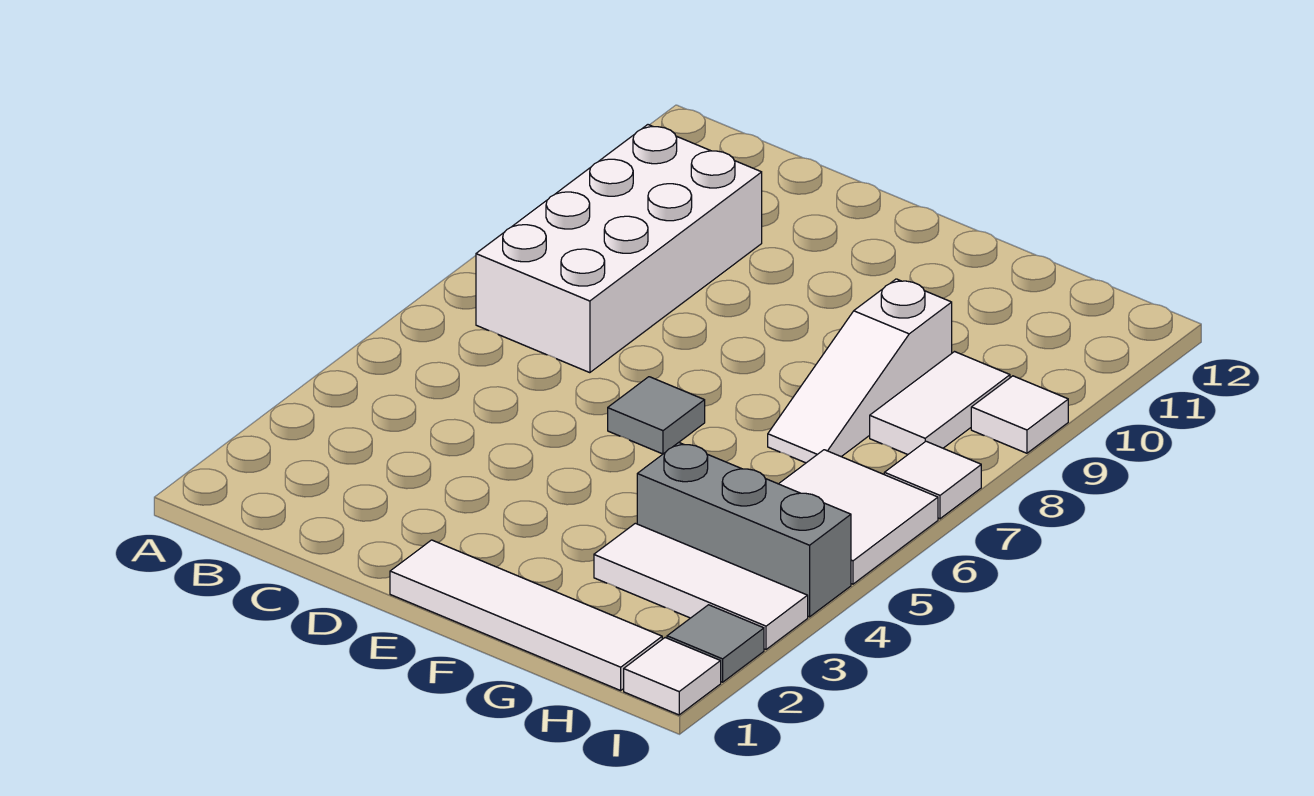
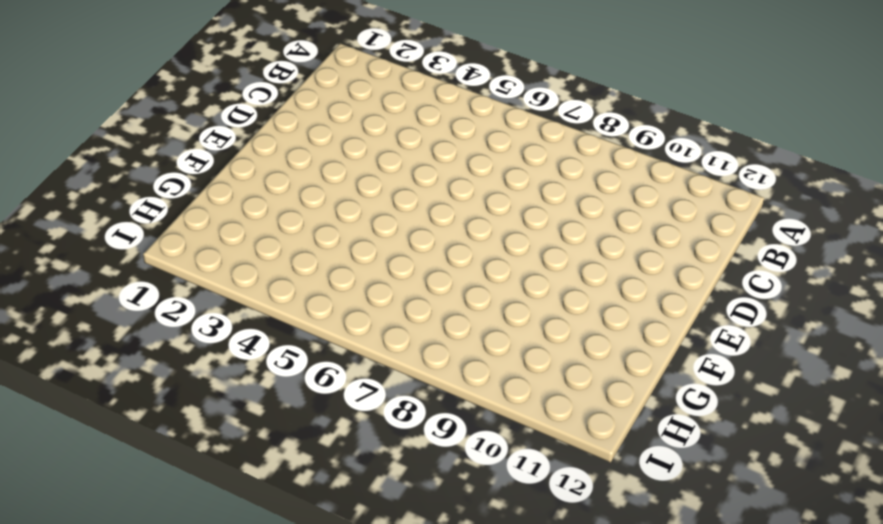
none -> white 2x4 brick [476,125,762,373]
none -> white 1x4 tile [390,540,662,690]
none -> grey 1x1 tile [608,377,705,454]

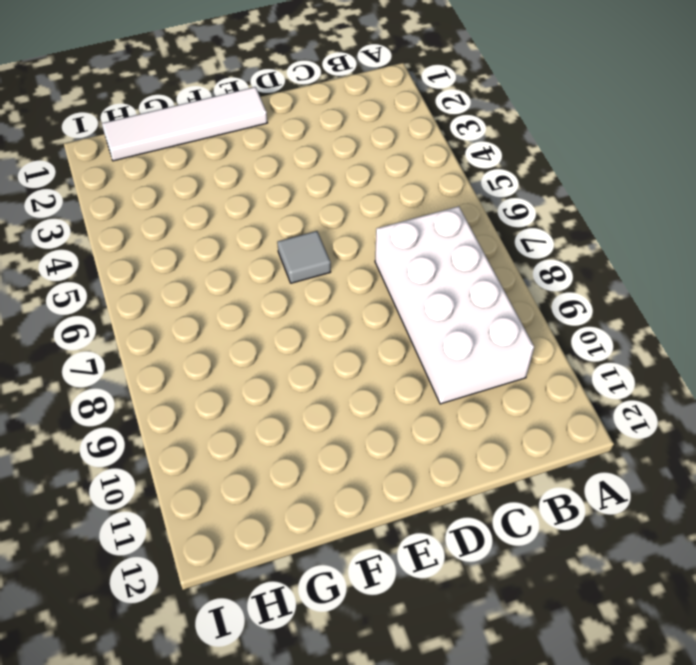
none -> white 1x3 tile [594,523,808,649]
none -> grey 1x3 brick [637,443,851,617]
none -> white 1x3 slope [768,279,952,463]

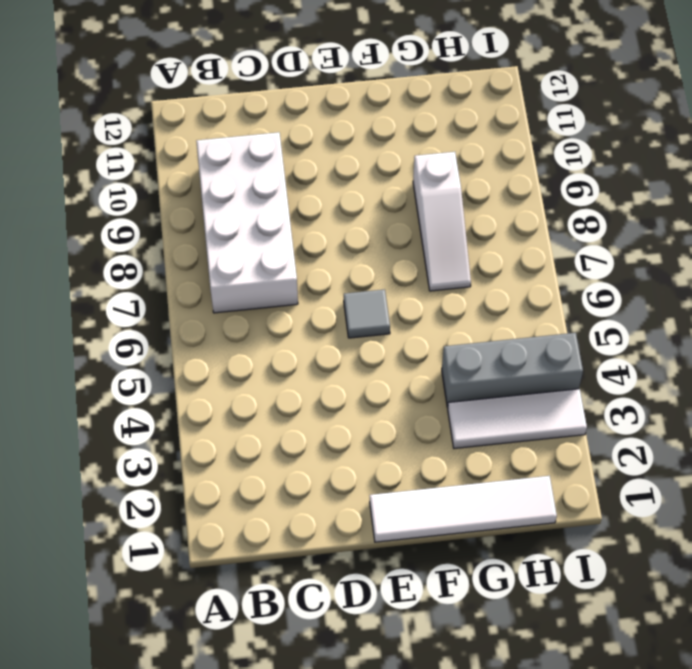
none -> white 2x2 tile [779,450,938,584]
none -> white 1x2 tile [870,352,1010,454]
none -> white 1x1 tile [624,638,721,715]

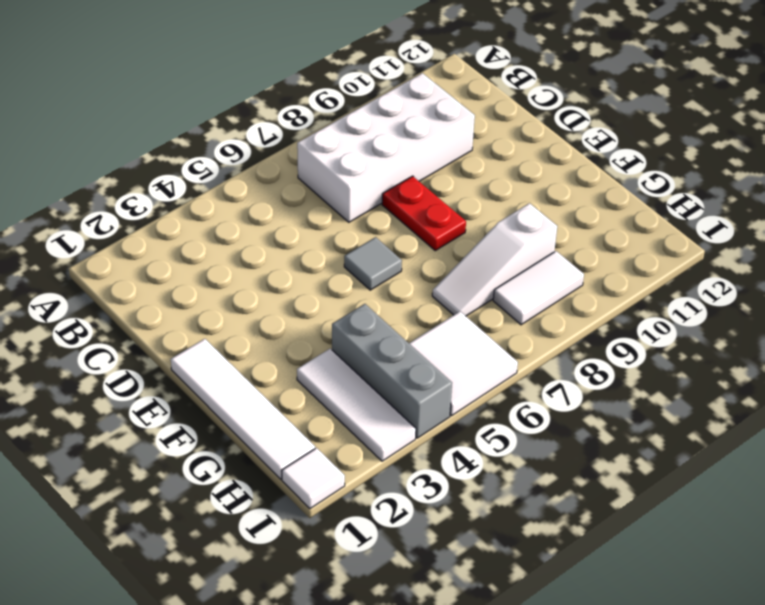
red 1x2 plate [382,176,466,250] -> none
none -> grey 1x1 tile [667,605,764,682]
none -> white 1x1 tile [884,441,981,519]
none -> white 1x1 tile [971,376,1068,453]

